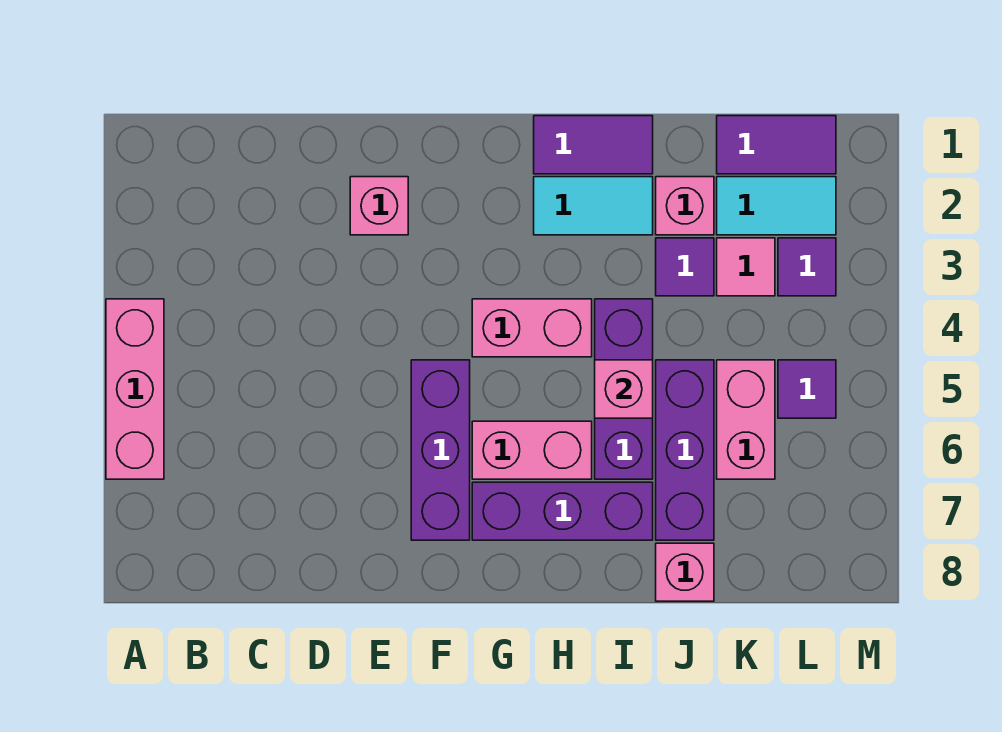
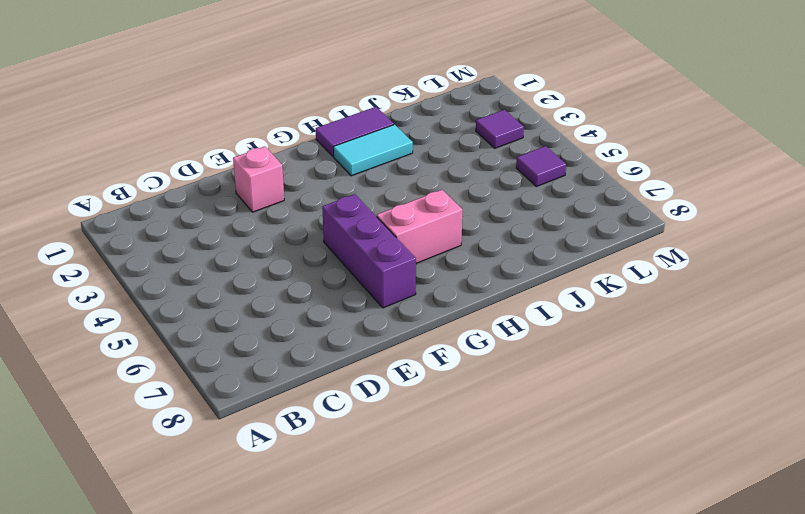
none -> pink 1x3 brick [106,299,164,479]
none -> pink 1x2 brick [472,299,592,357]
none -> purple 1x3 brick [472,482,653,540]

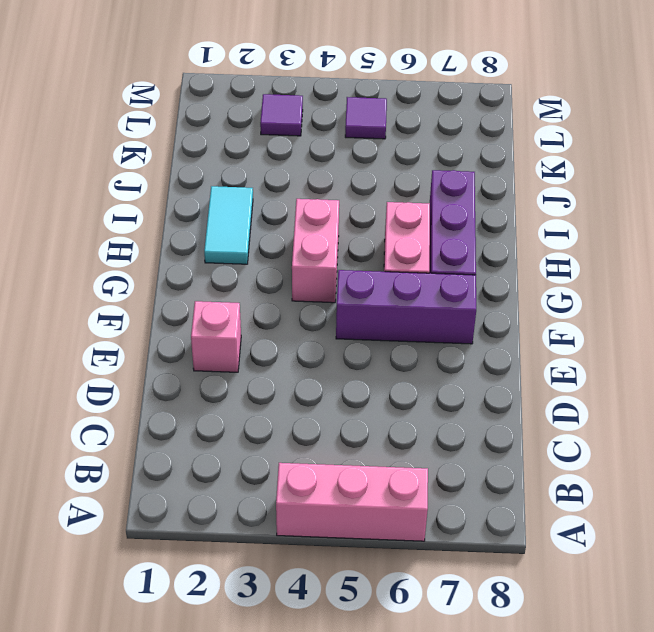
none -> purple 1x2 tile [534,116,653,174]
none -> purple 1x3 brick [595,299,653,479]
none -> pink 1x1 brick [656,177,714,235]

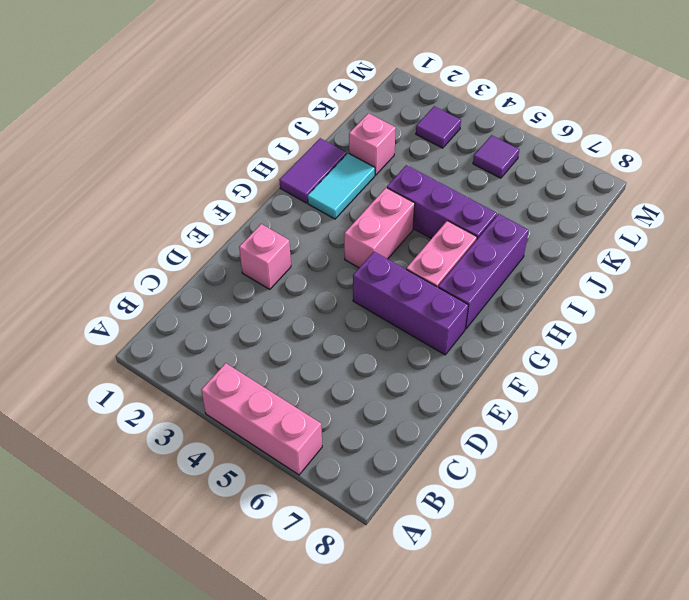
none -> purple 1x1 tile [656,238,714,296]
none -> purple 1x3 brick [656,360,714,540]
none -> pink 1x1 brick [656,543,714,601]

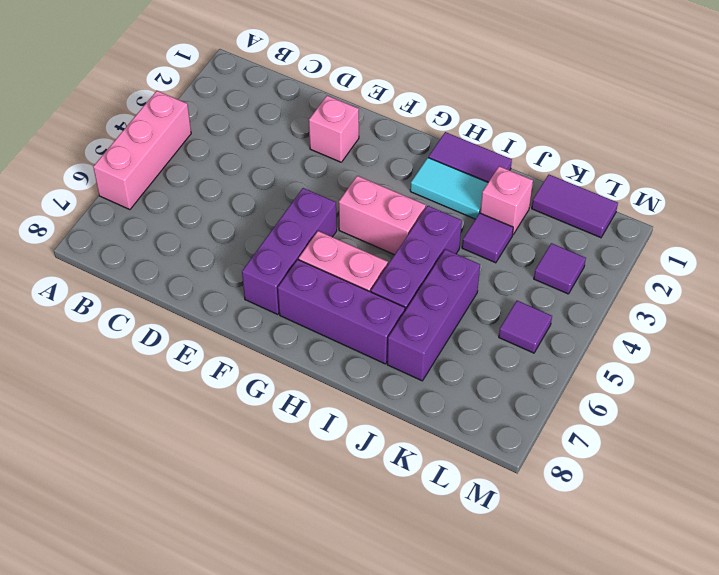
none -> pink 1x1 brick [656,543,714,601]
none -> cyan 1x2 tile [717,177,836,235]
none -> pink 1x1 tile [717,238,775,296]

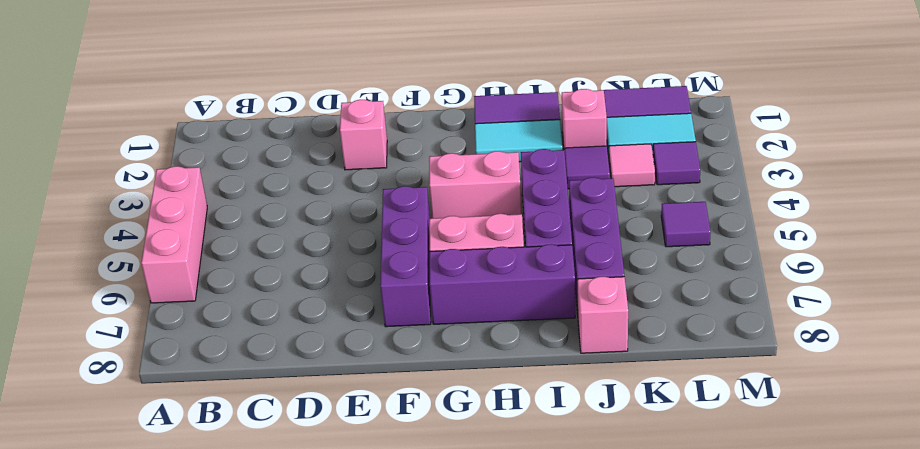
none -> pink 1x2 brick [717,360,775,479]
none -> pink 1x1 brick [595,360,653,418]

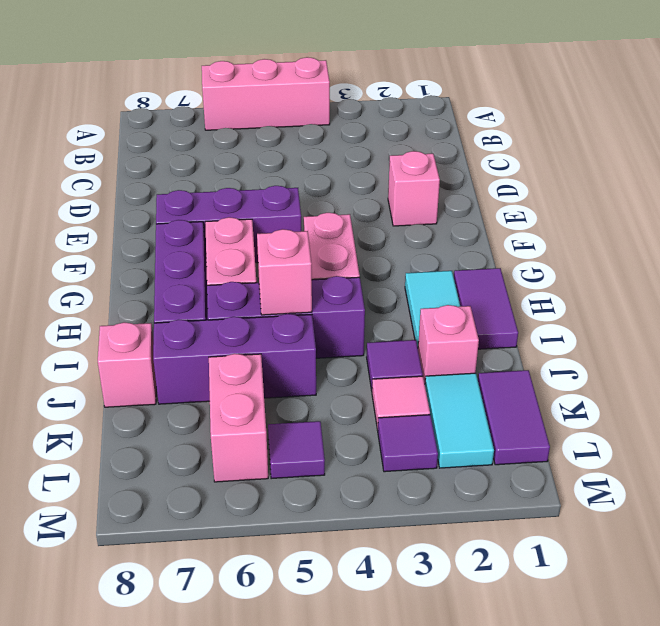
pink 1x2 brick [209,354,268,482] -> pink 1x2 brick turned to [717,360,775,479]

